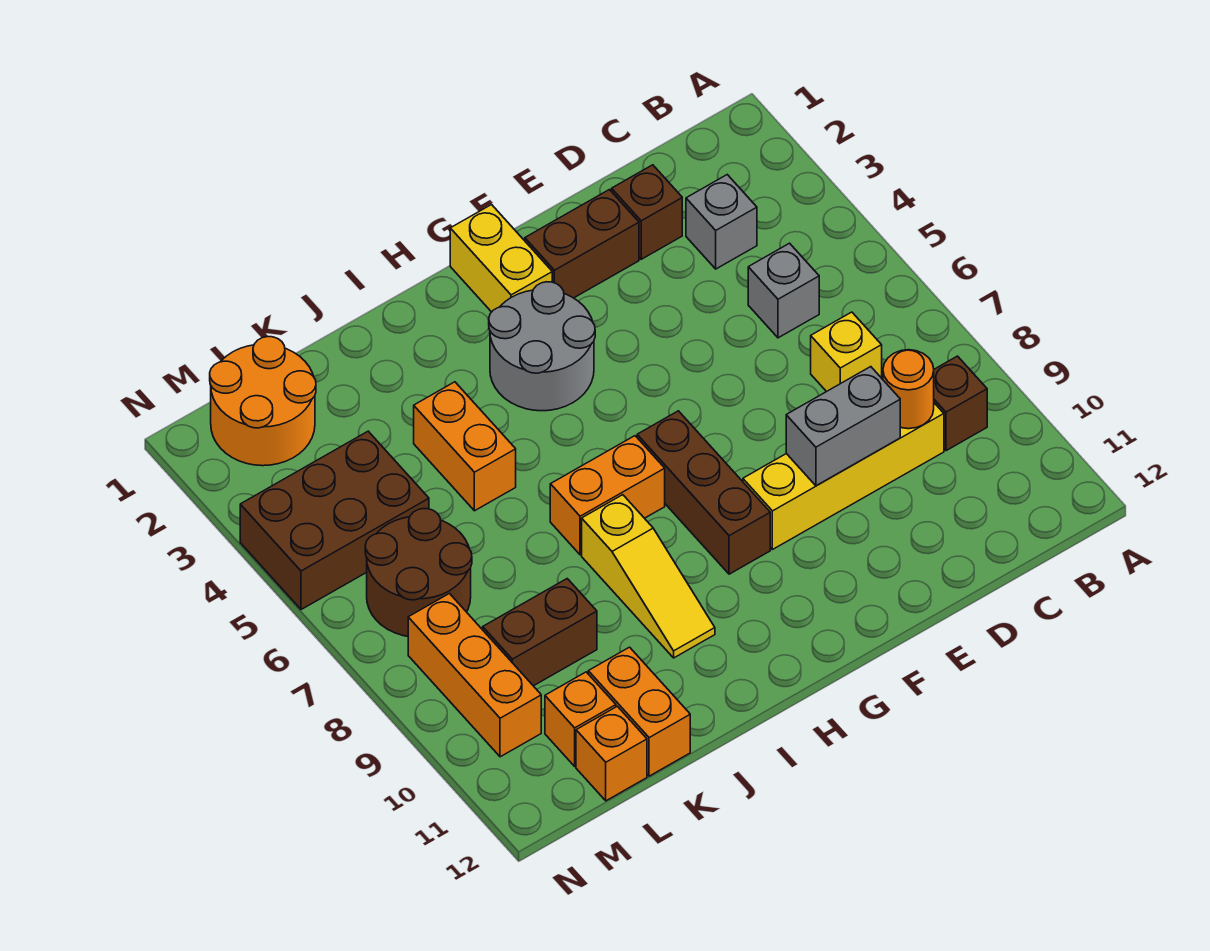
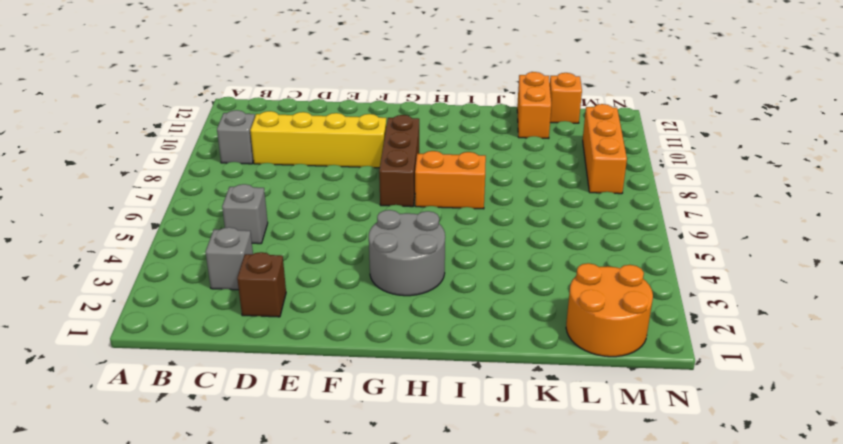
grey 1x1 brick [217,110,255,164] -> brown 1x1 brick [934,356,987,451]
none -> yellow 1x1 brick [811,312,882,392]
none -> brown 1x2 brick [525,190,639,298]
none -> yellow 1x2 brick [450,205,552,312]

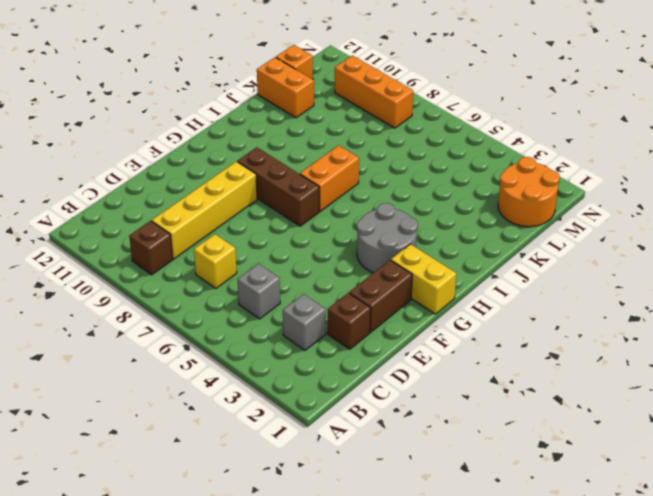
none -> yellow 1x3 slope [582,495,715,658]
none -> orange 1x2 brick [414,382,516,511]
none -> brown 1x2 brick [483,579,597,686]

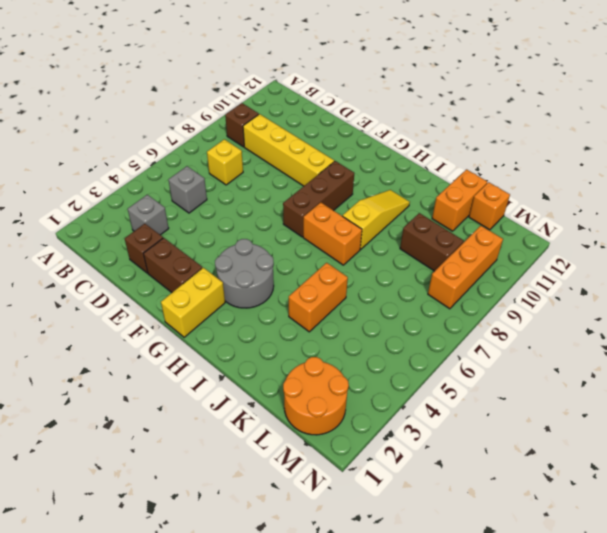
none -> brown 2x3 brick [240,431,429,610]
none -> brown 2x2 round brick [365,509,472,636]
none -> orange 1x1 brick [545,672,616,766]

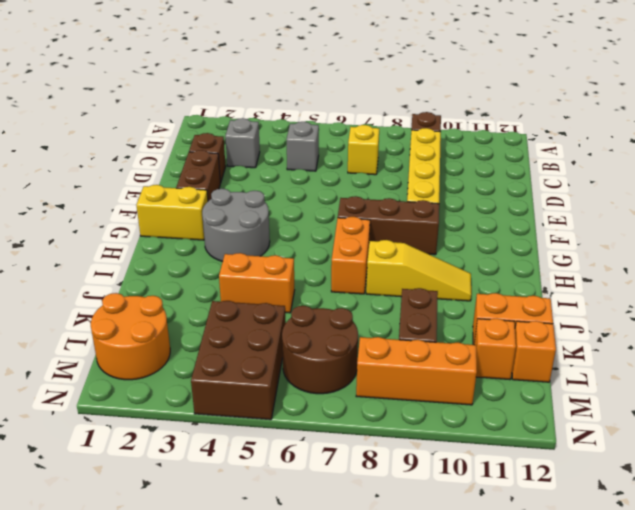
none -> orange 1x1 round brick [883,350,934,429]
none -> grey 1x2 brick [786,367,900,486]

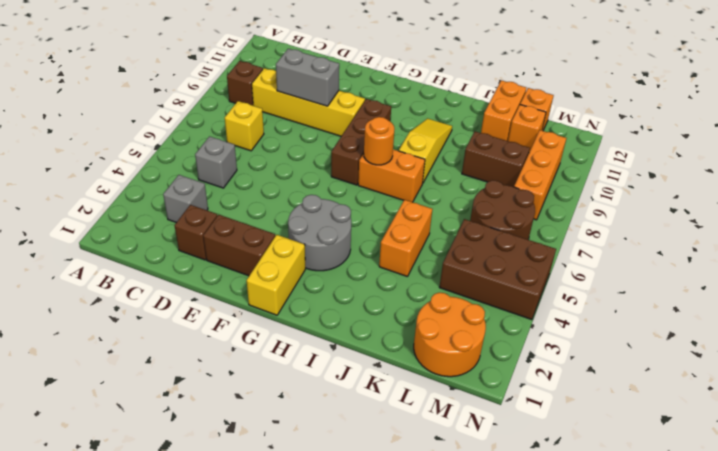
orange 1x1 round brick [364,117,394,165] -> orange 1x1 round brick moved to [883,350,934,429]

